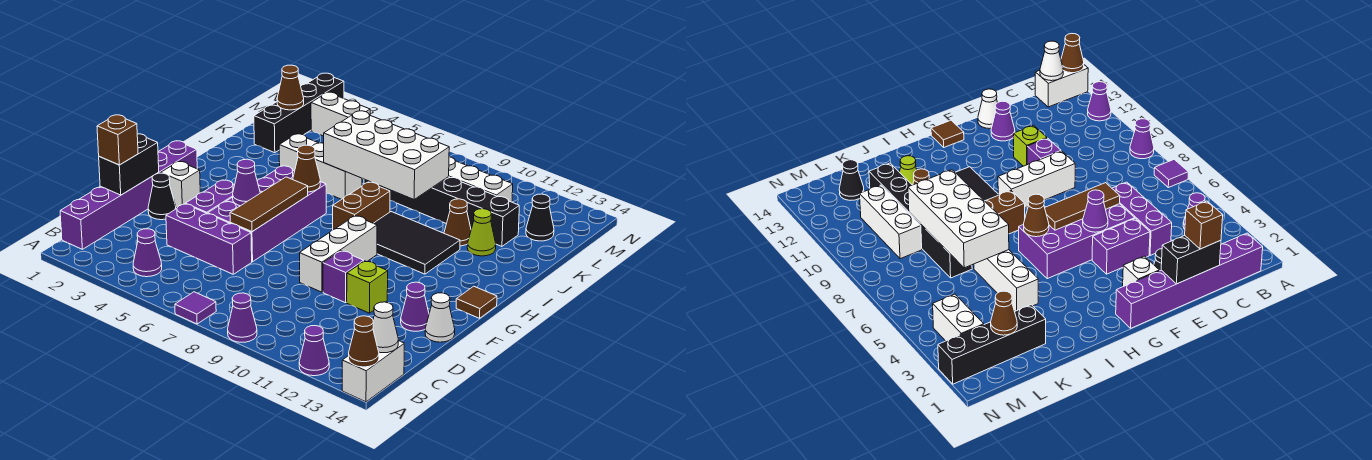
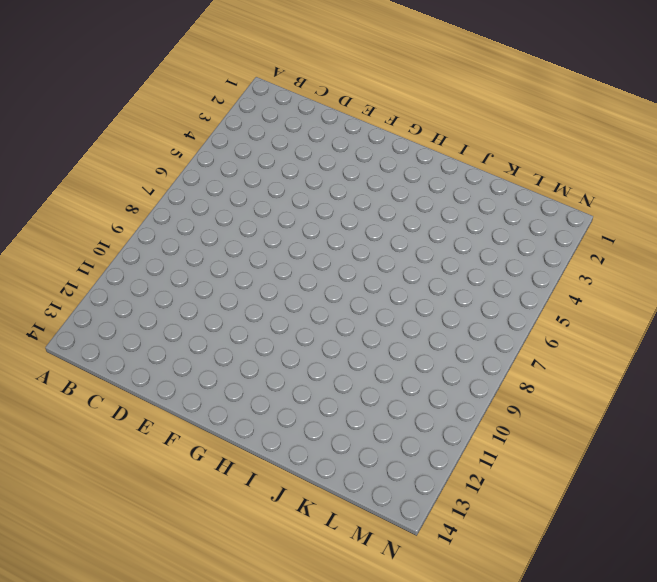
none -> purple 1x1 tile [175,292,216,324]
none -> purple 1x1 cone [228,293,257,342]
none -> purple 1x1 cone [299,326,329,376]
none -> white 1x2 brick [342,341,404,402]

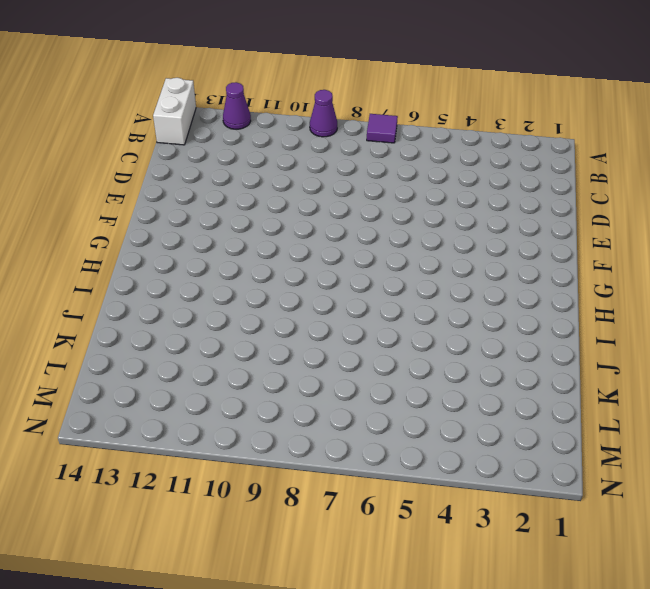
none -> purple 1x6 brick [60,141,197,249]
none -> purple 1x1 cone [133,229,162,277]
none -> purple 1x3 brick [166,204,252,274]
none -> black 1x1 cone [148,173,176,220]

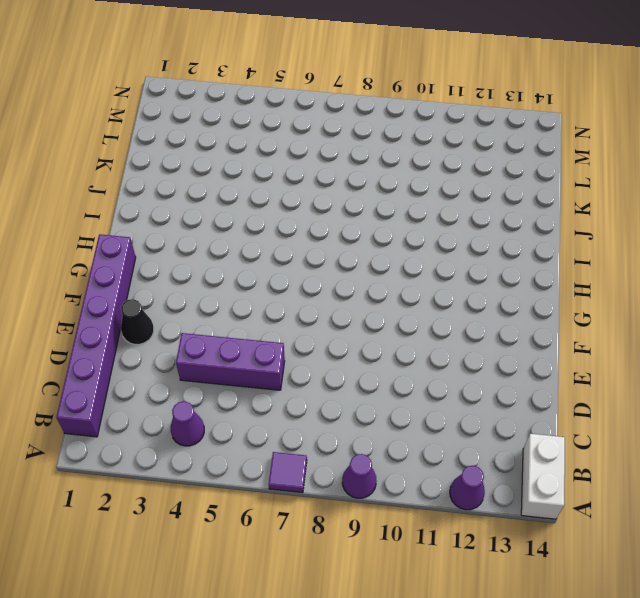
none -> purple 1x2 brick [185,180,235,214]
none -> purple 2x4 brick [208,166,326,262]
none -> white 1x3 brick [300,216,377,292]
none -> purple 1x1 brick [323,251,364,303]

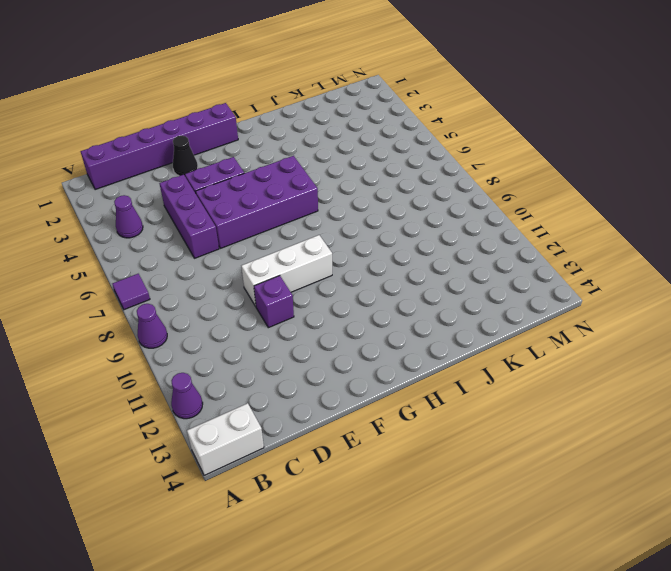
none -> lime 1x1 brick [347,261,388,313]
none -> purple 1x1 cone [401,282,429,331]
none -> white 1x1 cone [425,293,455,342]
none -> white 1x1 brick [161,162,200,208]

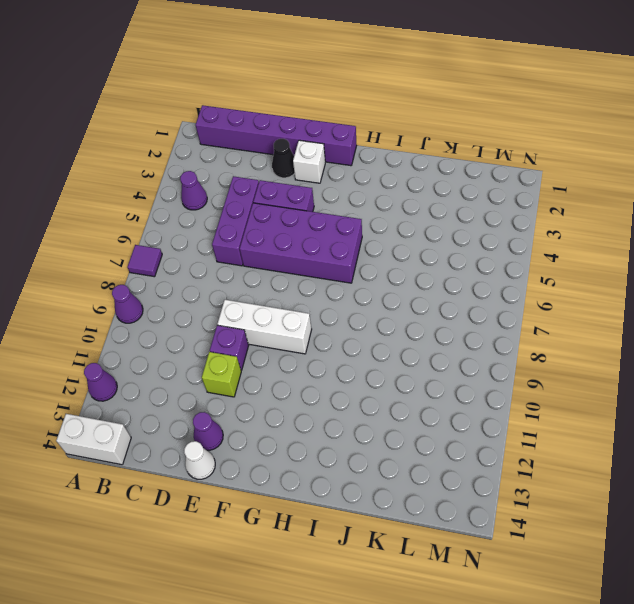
none -> brown 1x1 tile [456,286,497,318]
none -> brown 1x2 brick [333,182,390,230]
none -> black 2x3 tile [374,212,460,274]
none -> white 1x3 brick [279,134,362,199]

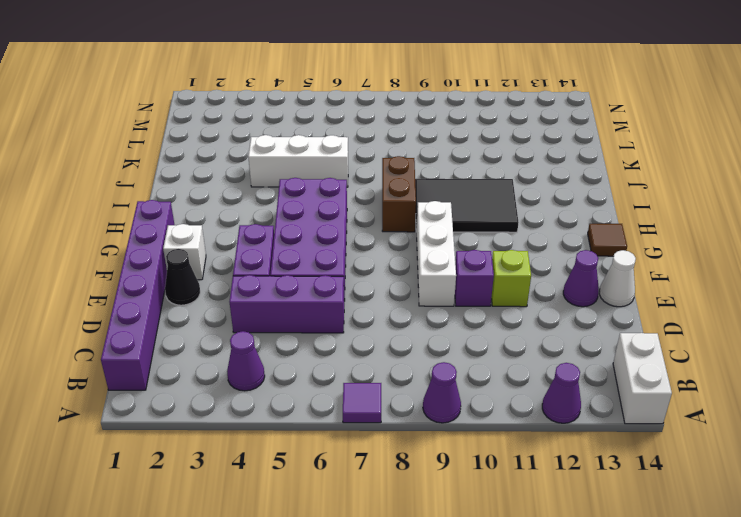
none -> brown 1x1 cone [444,199,471,246]
none -> lime 1x1 cone [467,209,496,256]
none -> black 1x4 brick [254,73,344,153]
none -> black 1x6 brick [364,177,519,246]

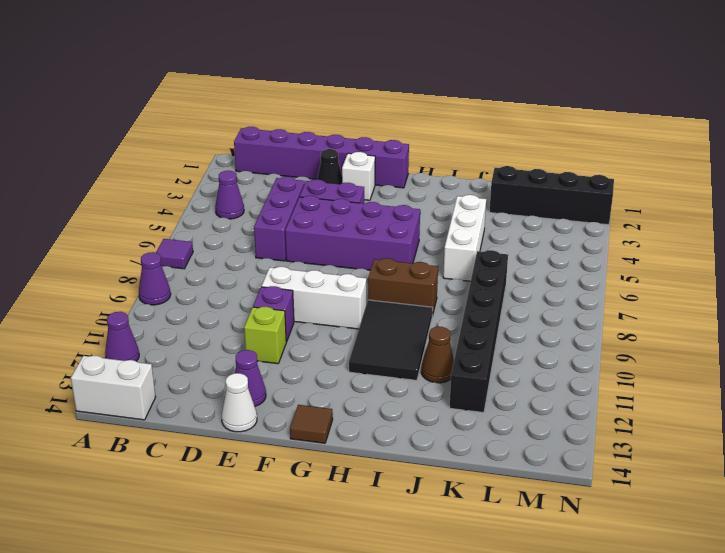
none -> lime 1x1 cone [467,209,496,256]
none -> white 1x3 brick [449,157,513,202]
none -> black 1x1 cone [526,194,554,241]
none -> white 1x2 brick [311,92,370,136]

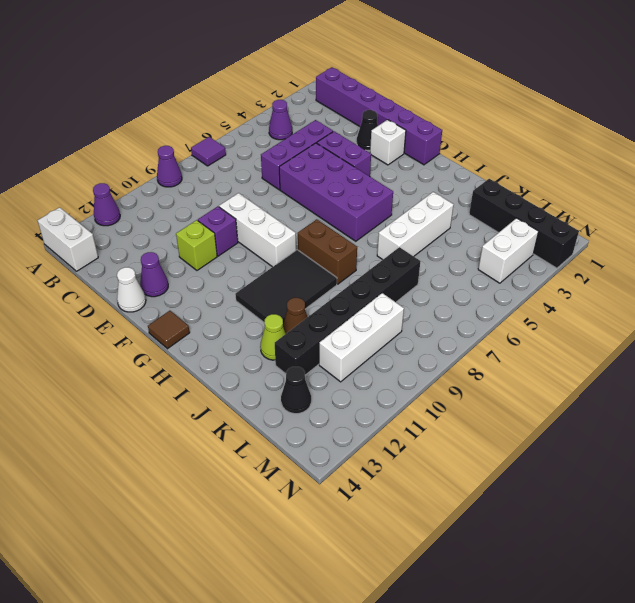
none -> brown 1x1 cone [349,316,379,367]
none -> white 1x1 cone [373,302,398,353]
none -> black 1x2 brick [99,134,159,195]
none -> brown 1x3 tile [230,177,308,232]

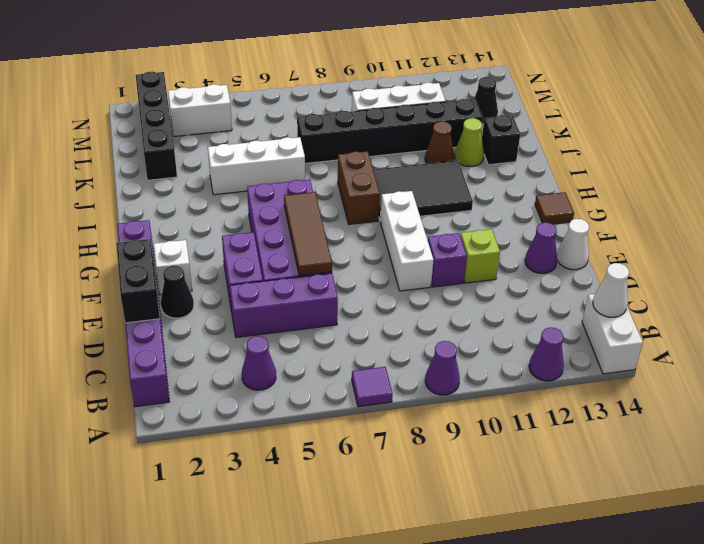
black 1x1 brick [482,115,520,165] -> none
none -> brown 1x1 cone [349,316,379,367]
none -> purple 1x1 cone [233,159,260,206]
none -> brown 1x1 cone [293,145,320,192]
none -> white 2x4 brick [324,111,449,199]

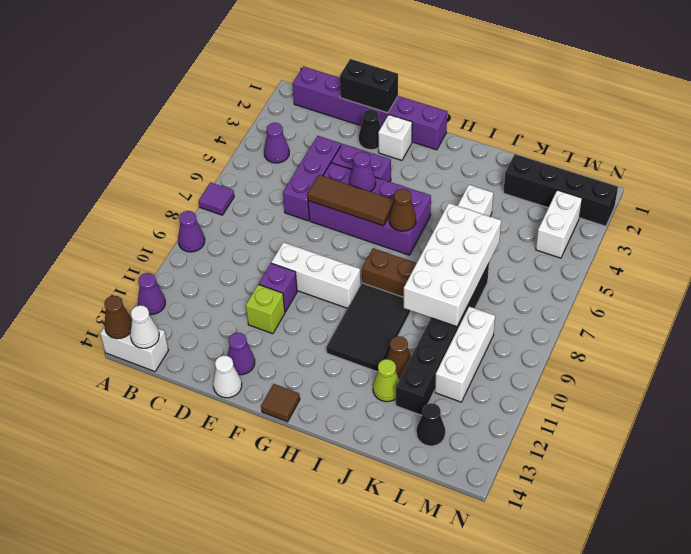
none -> brown 1x1 cone [277,65,304,110]
none -> brown 1x1 brick [97,115,138,165]

